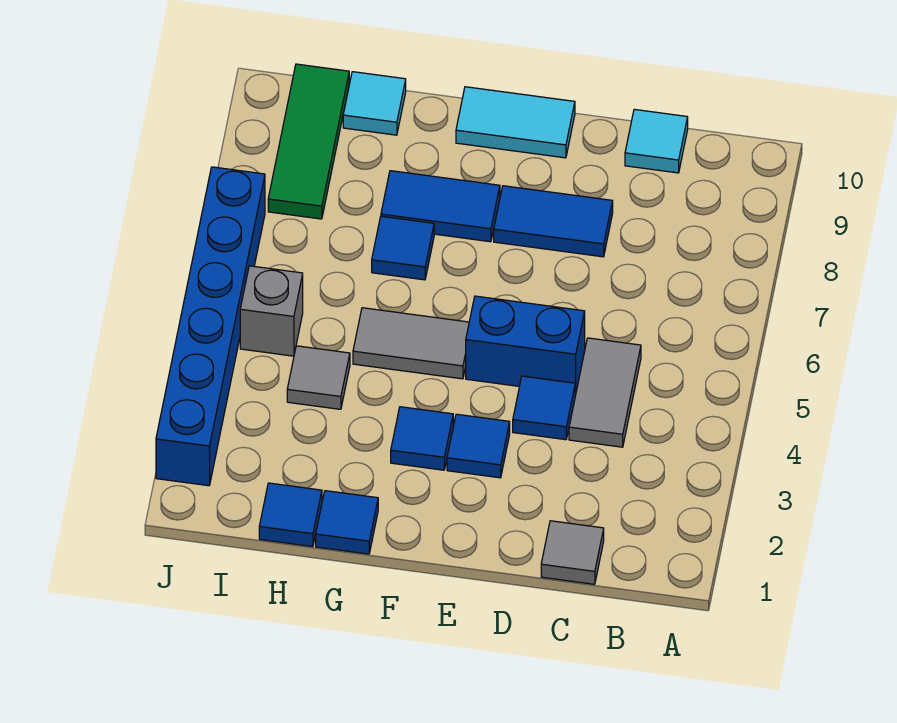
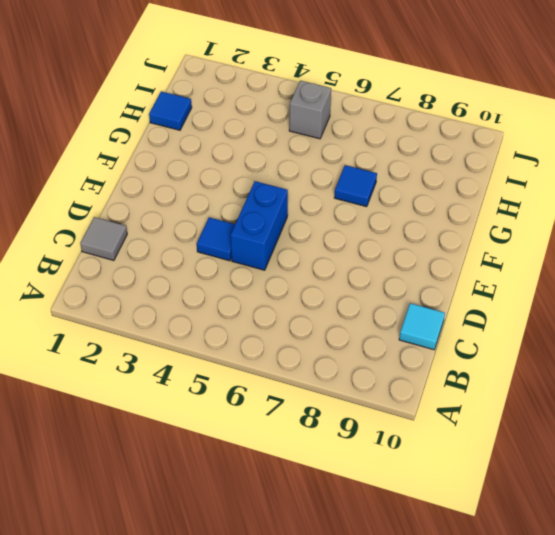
none -> grey 1x2 tile [569,338,641,447]
none -> blue 1x2 tile [494,186,613,257]
none -> blue 1x1 tile [447,414,510,478]

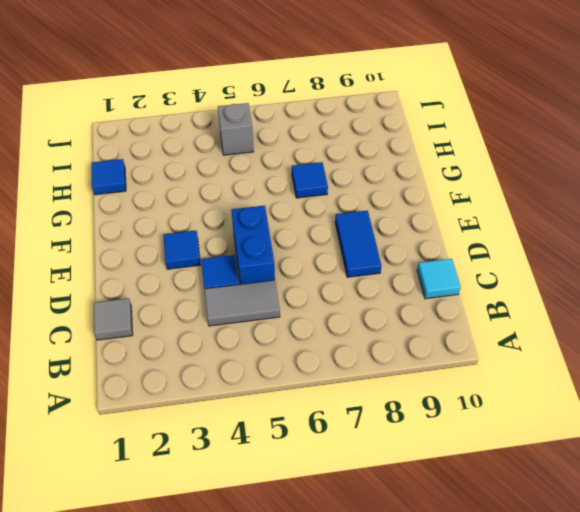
none -> cyan 1x2 tile [456,87,575,158]
none -> blue 1x1 tile [391,407,453,470]
none -> grey 1x2 tile [353,308,469,379]

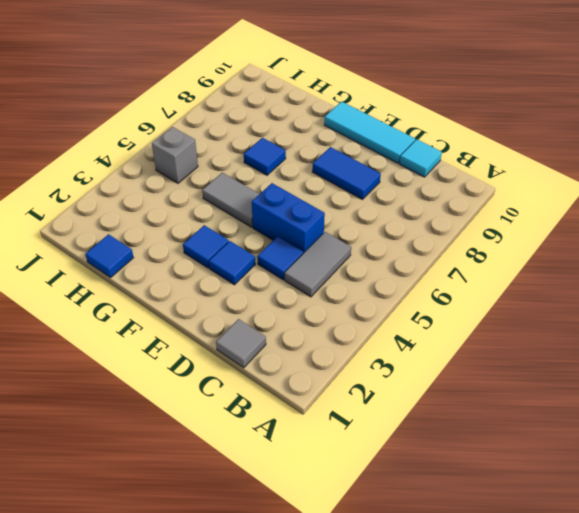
cyan 1x3 tile [324,102,415,163] -> cyan 1x2 tile [456,87,575,158]
none -> blue 1x2 tile [381,171,500,242]
none -> blue 1x1 tile [316,491,378,554]
none -> grey 1x1 tile [287,346,350,409]

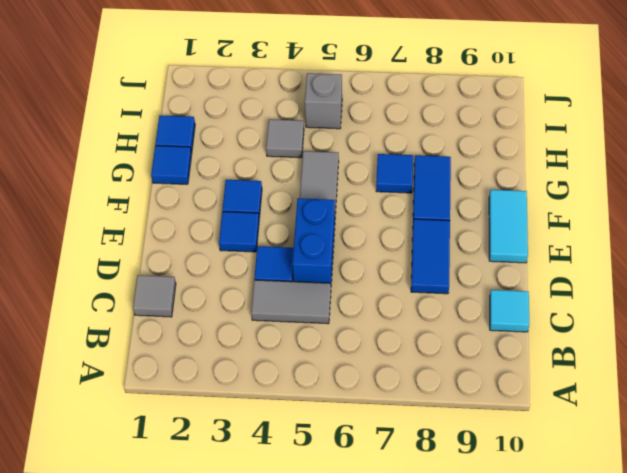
none -> cyan 1x1 tile [343,72,406,135]
none -> green 1x3 tile [268,64,349,219]
none -> blue 1x6 brick [156,167,265,486]

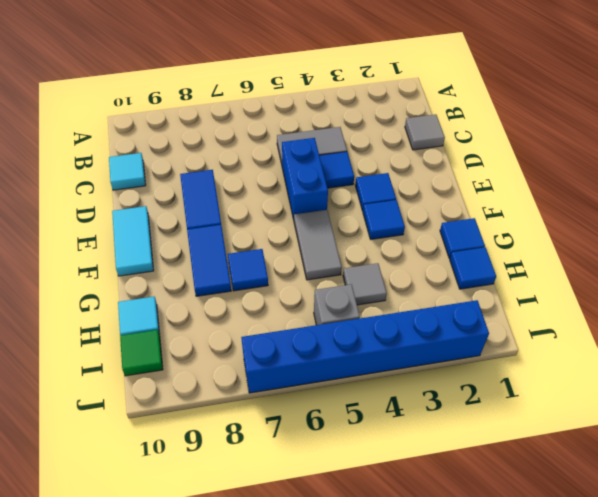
green 1x1 tile [120,330,163,376] -> green 1x3 tile [268,64,349,219]

